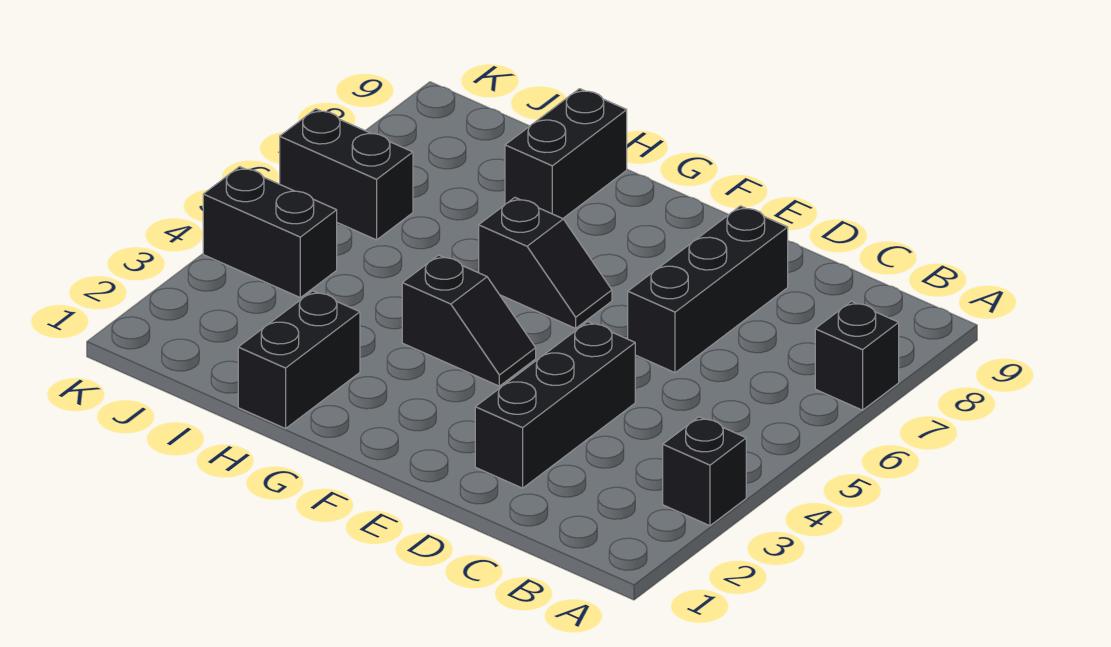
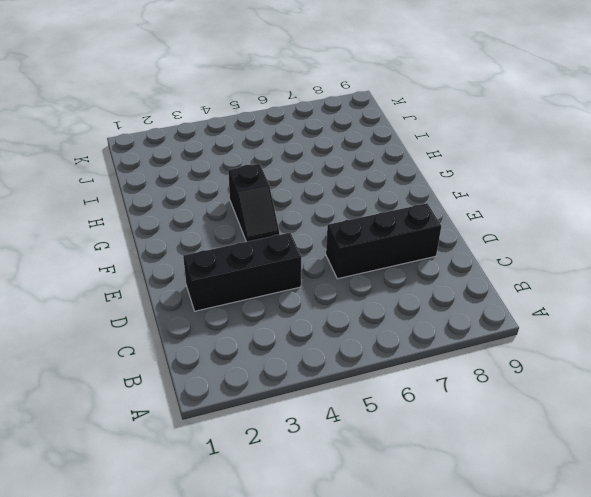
none -> black 1x1 brick [663,417,746,526]
none -> black 1x1 brick [815,301,899,410]

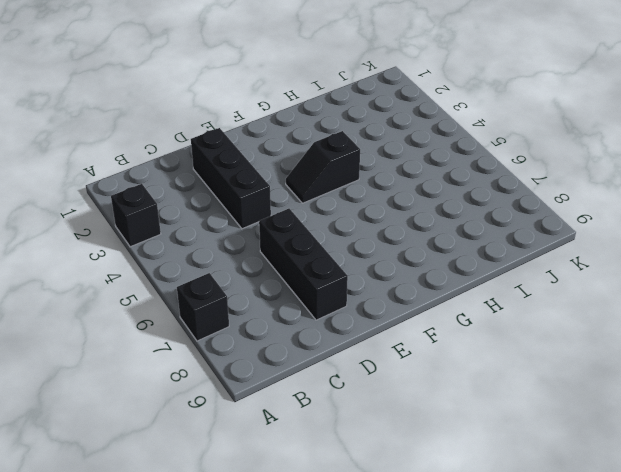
none -> black 1x2 slope [479,198,612,328]
none -> black 1x2 brick [238,291,360,429]

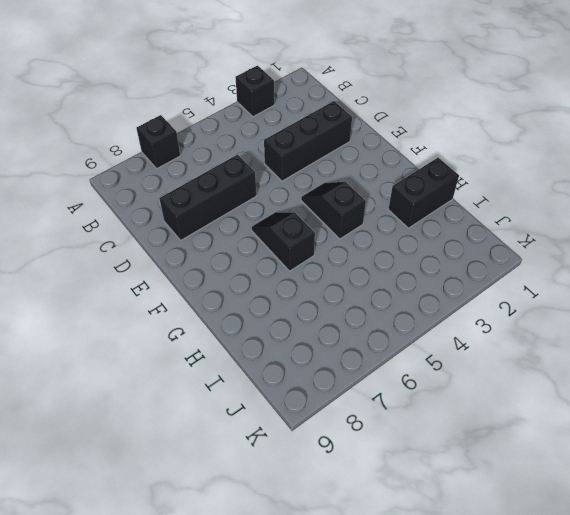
none -> black 1x2 brick [505,89,627,219]
none -> black 1x2 brick [203,167,337,298]

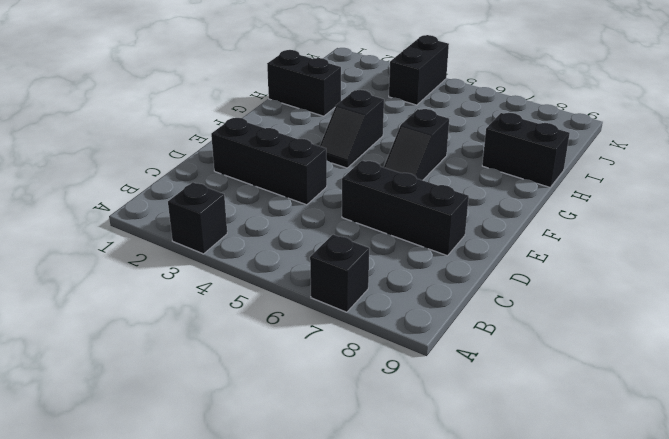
none -> black 1x2 brick [280,109,413,240]

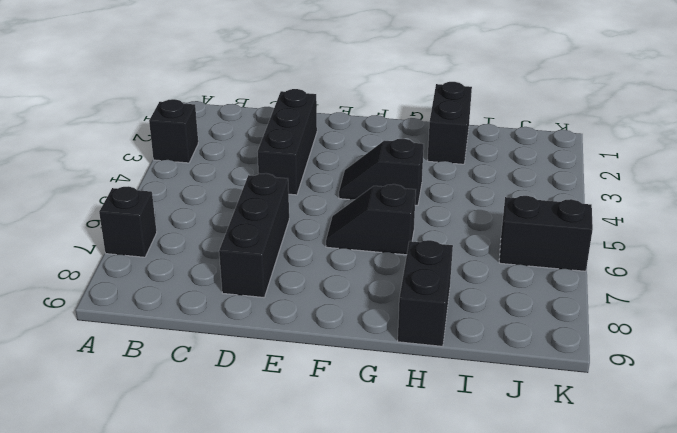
none -> black 1x2 brick [203,167,337,298]

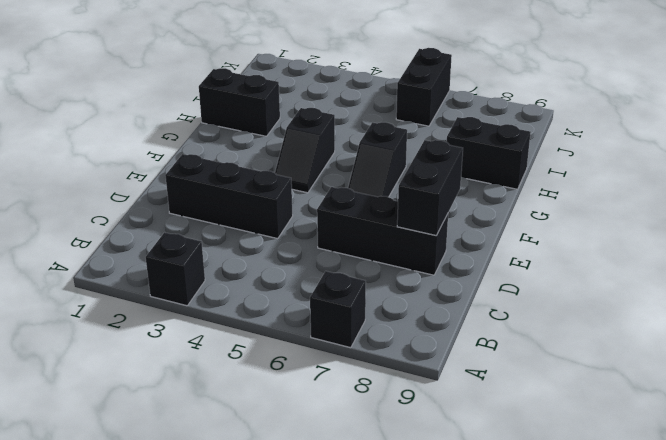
black 1x2 brick [397,140,463,236] -> black 1x2 brick moved to [203,167,337,298]

